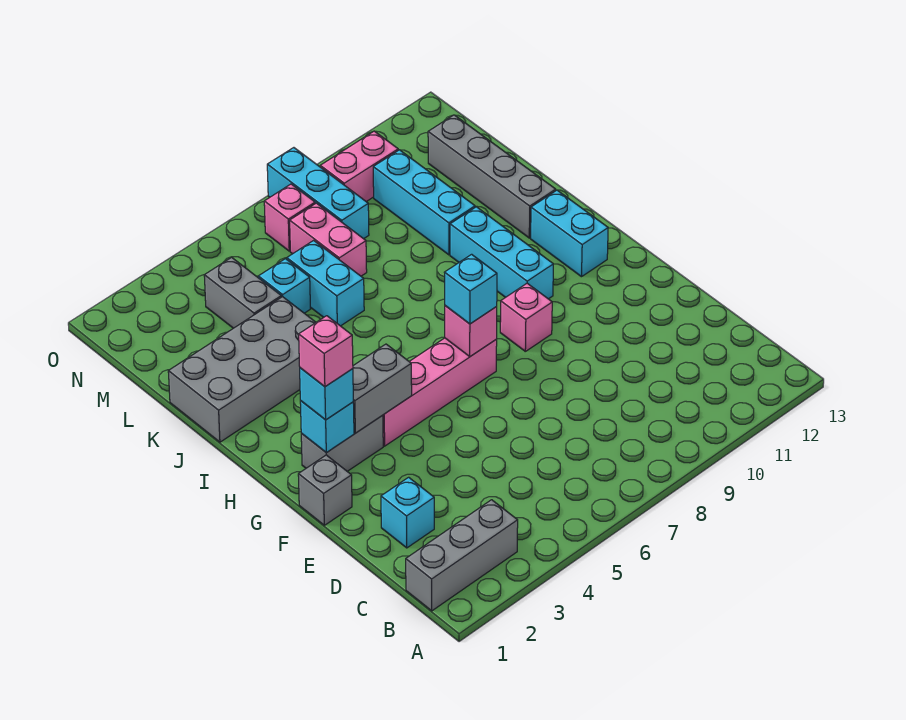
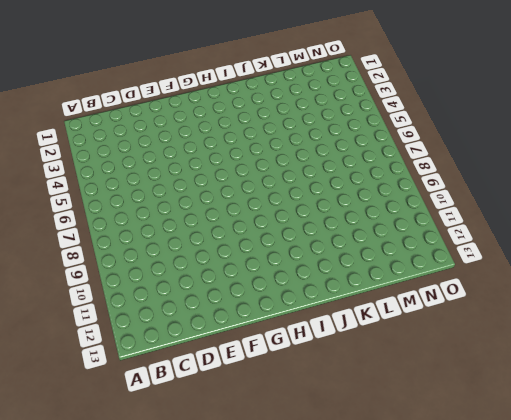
none -> grey 1x3 brick [406,500,518,611]
none -> cyan 1x1 brick [381,477,434,548]
none -> grey 1x1 brick [298,455,352,525]

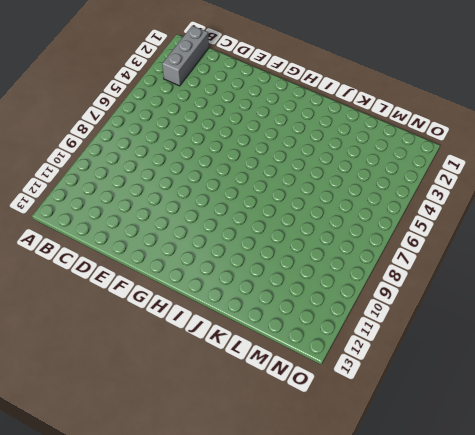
none -> cyan 1x1 brick [381,477,434,548]
none -> grey 1x1 brick [298,455,352,525]
none -> grey 1x2 brick [301,415,383,471]

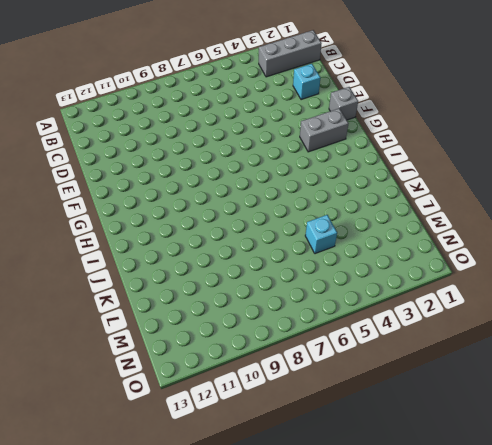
none -> pink 1x4 brick [383,338,497,446]
none -> pink 1x1 brick [500,283,552,351]
none -> cyan 1x3 brick [450,207,553,299]

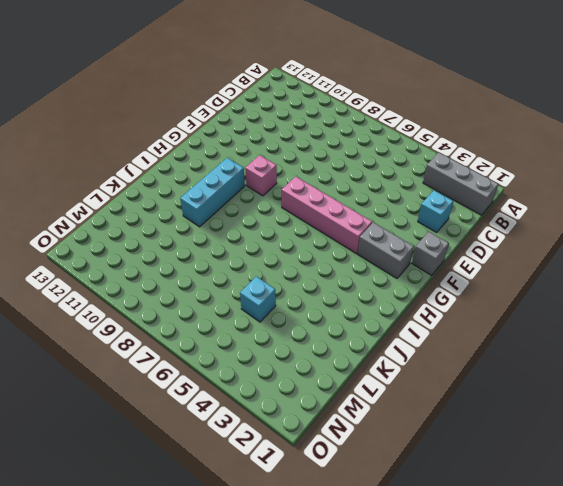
none -> cyan 1x2 brick [531,190,608,277]
none -> grey 2x4 brick [168,297,316,442]
none -> grey 1x4 brick [428,115,556,238]

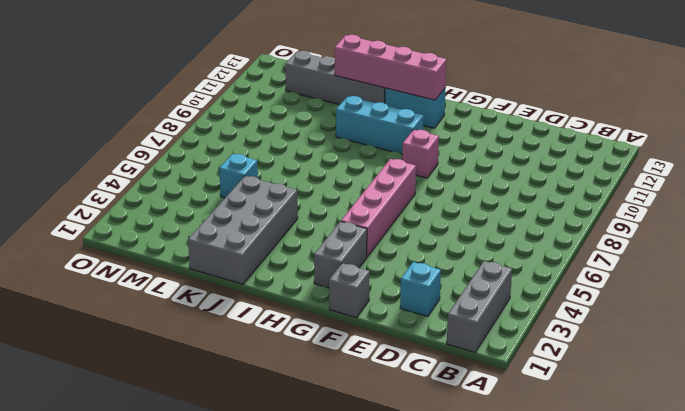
pink 1x4 brick [335,35,447,100] -> none
none -> cyan 1x2 brick [287,240,364,326]
none -> cyan 1x3 brick [373,150,475,255]
none -> grey 1x2 brick [204,257,281,328]

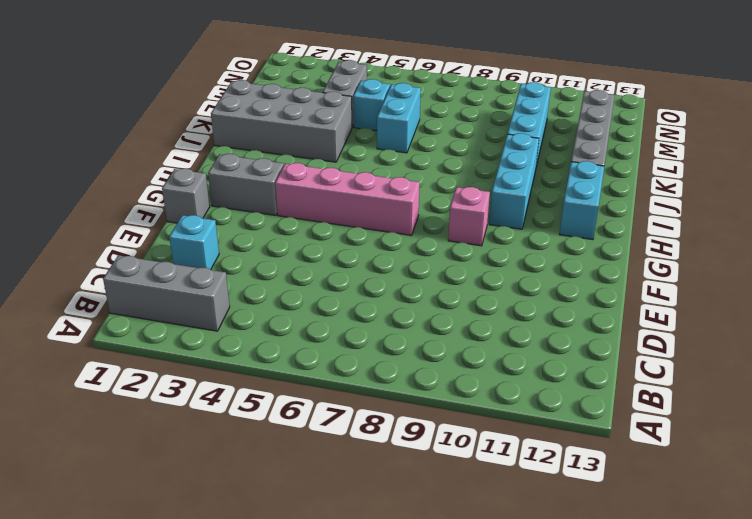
none -> pink 1x2 brick [290,203,367,276]
none -> cyan 1x3 brick [267,148,369,239]
none -> pink 1x1 brick [264,184,315,251]

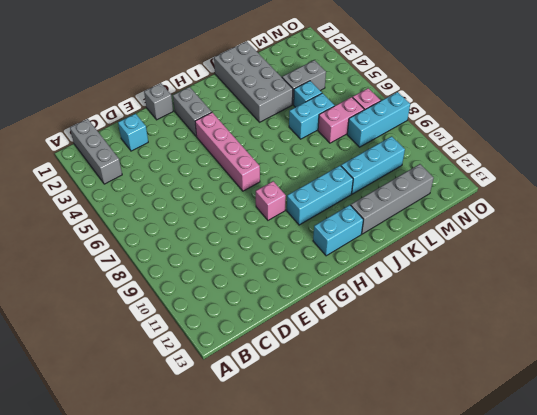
none -> pink 1x2 brick [320,131,398,202]
none -> cyan 1x1 brick [300,401,354,453]
none -> grey 1x2 brick [353,344,412,433]

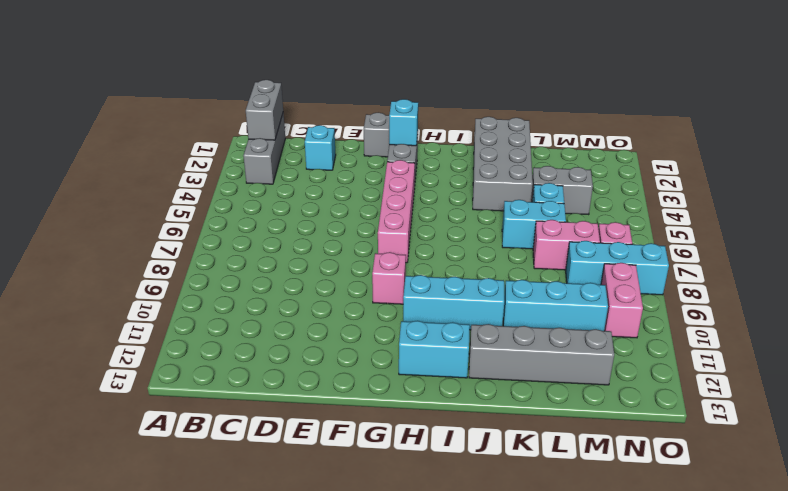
grey 1x2 brick [246,80,283,140] -> grey 1x2 brick moved to [353,344,412,433]
none -> pink 1x1 brick [445,306,497,356]
none -> cyan 1x1 brick [300,368,353,420]
none -> cyan 1x1 brick [444,254,497,324]

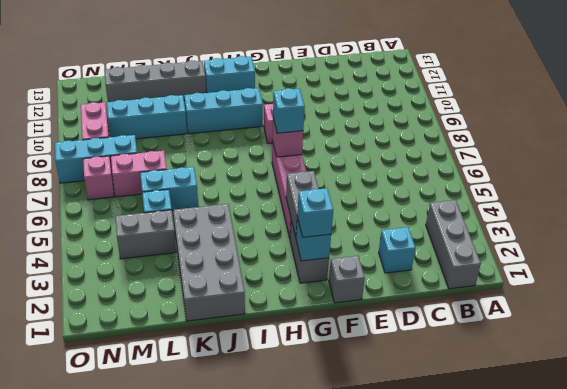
none -> pink 1x1 brick [299,316,353,387]

